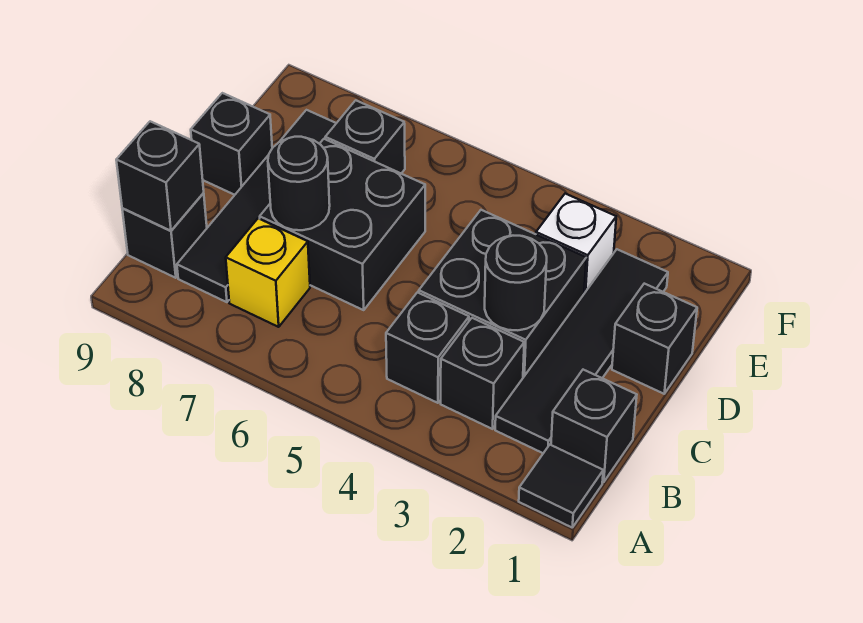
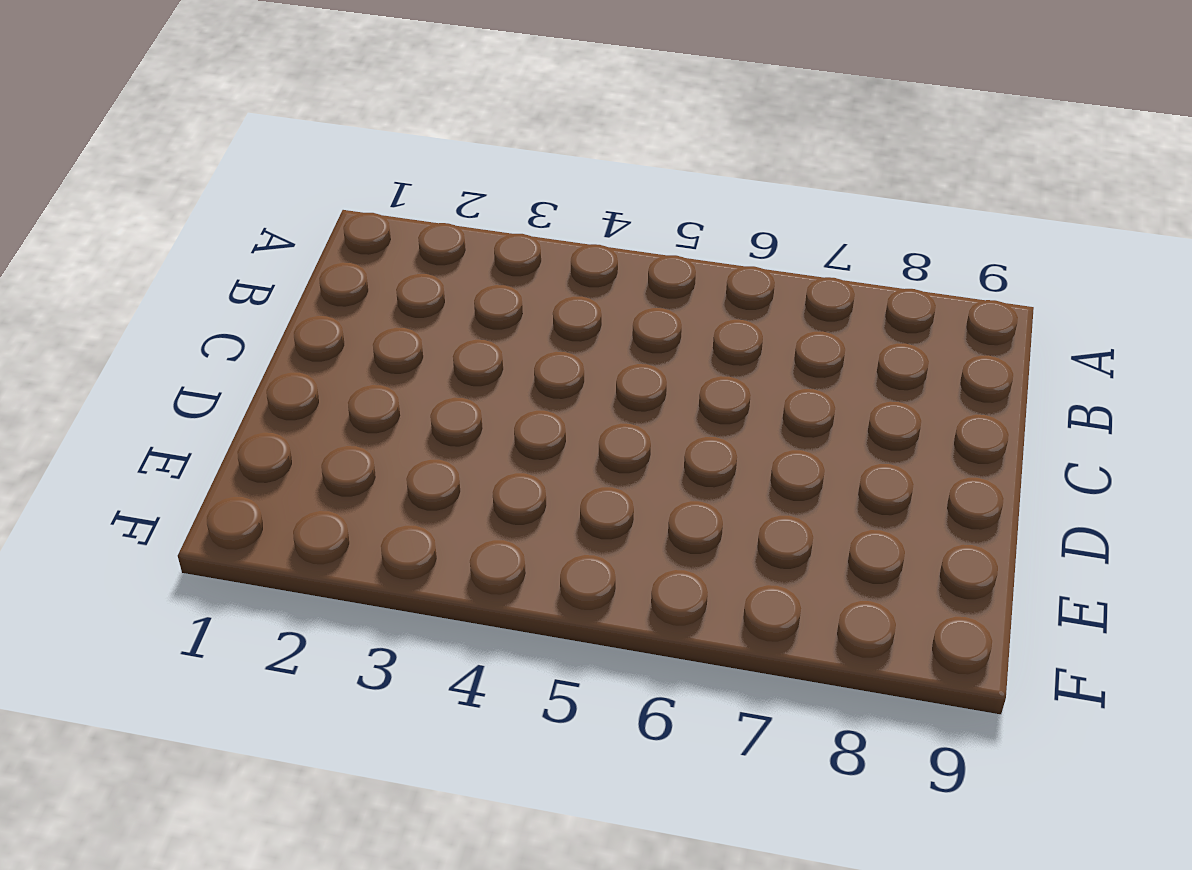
none -> black 1x1 tile [519,445,603,527]
none -> black 1x1 brick [551,370,637,482]
none -> black 1x4 tile [495,249,668,453]

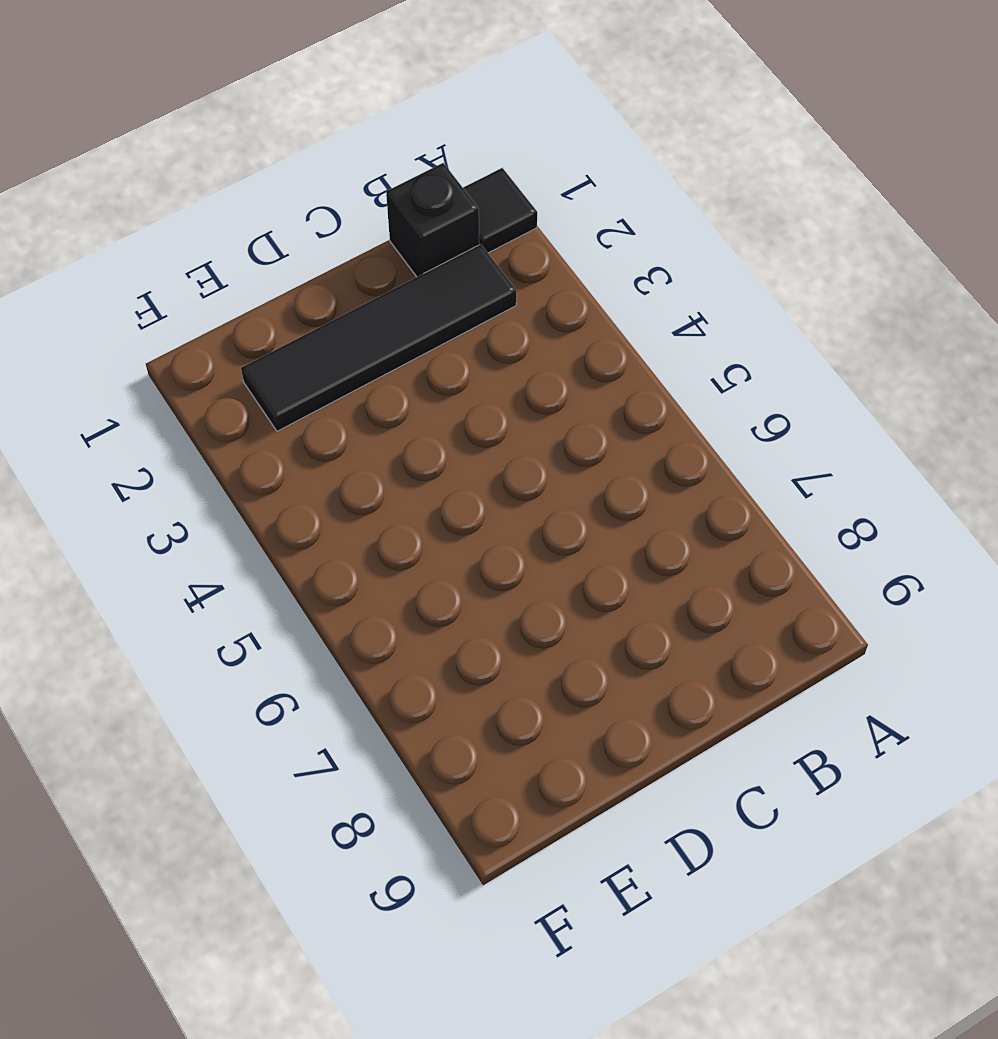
none -> black 1x1 brick [441,318,524,429]
none -> black 1x1 brick [386,292,469,403]
none -> yellow 1x1 brick [226,218,310,327]

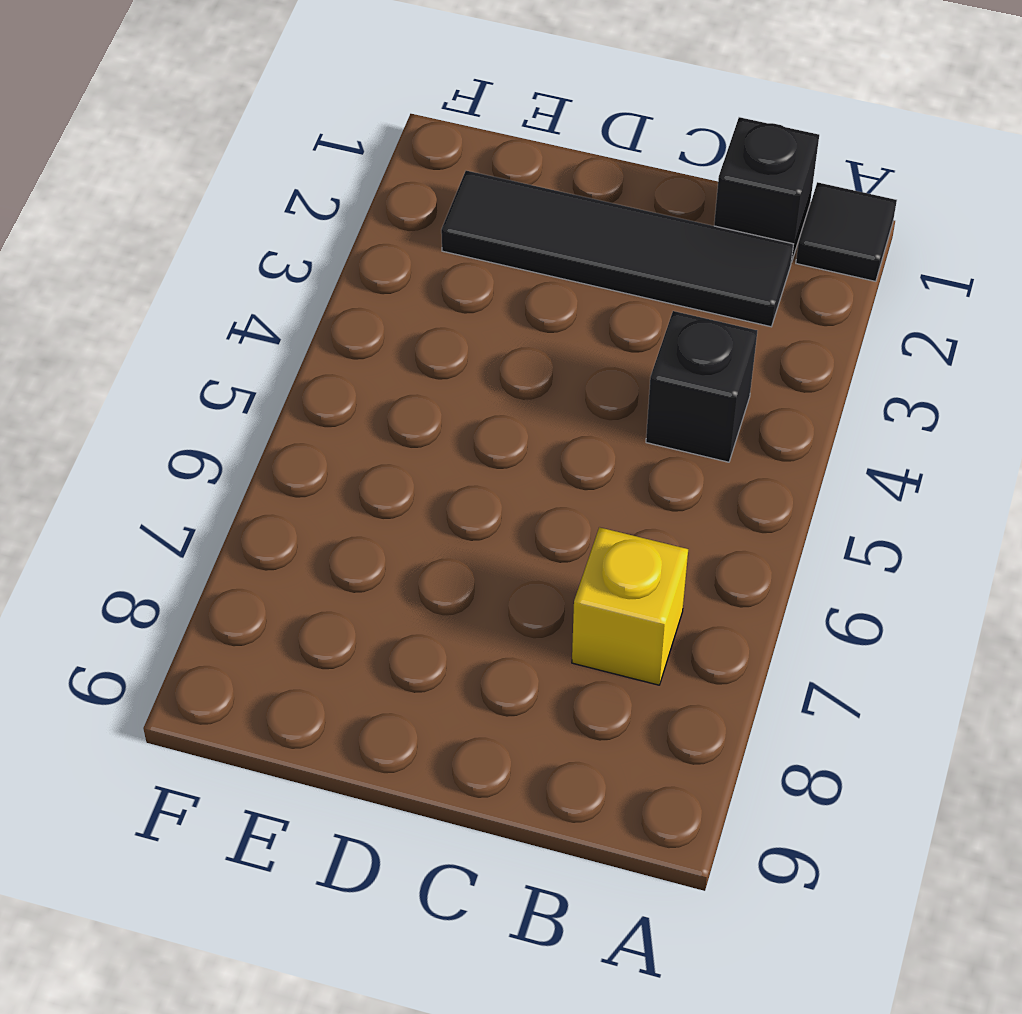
none -> black 1x1 brick [441,318,524,429]
none -> black 1x4 tile [177,110,336,302]
none -> black 1x1 brick [122,193,207,278]

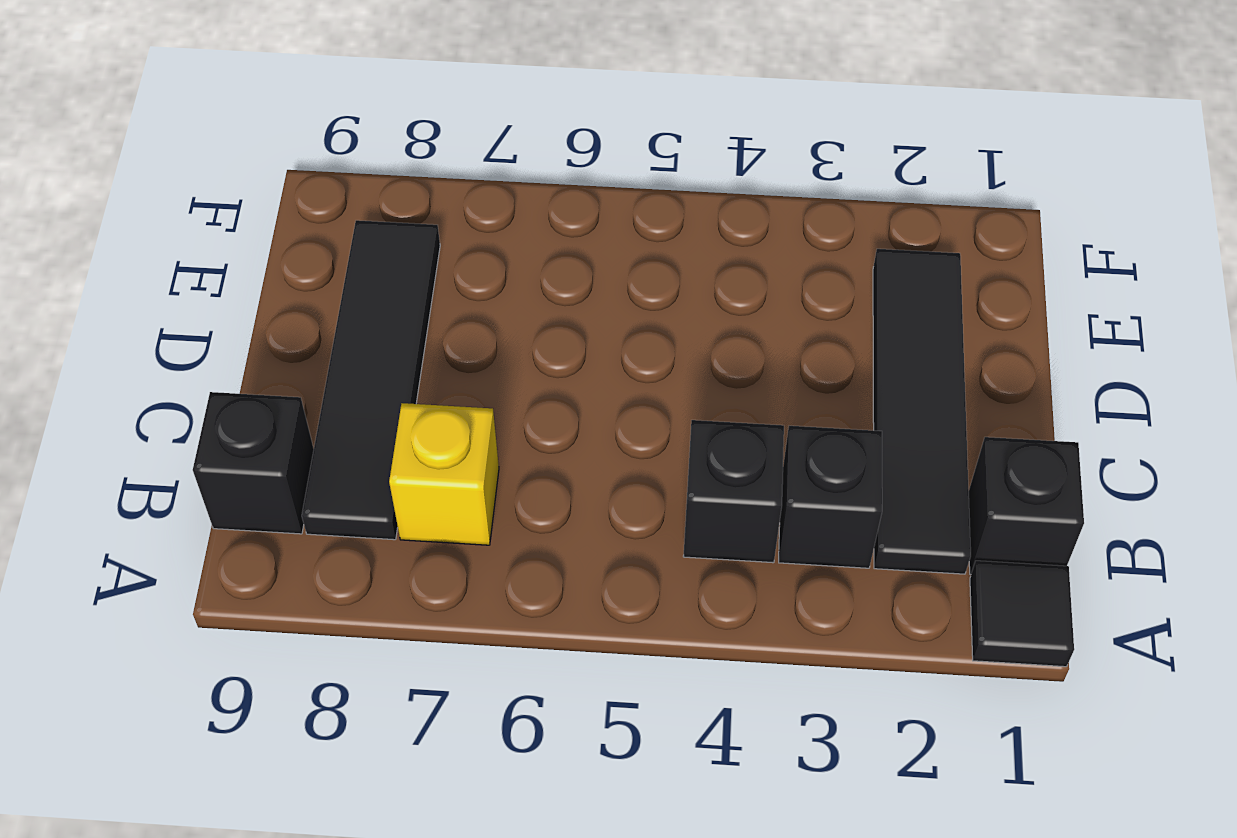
none -> black 2x2 brick [419,210,586,377]
none -> black 2x2 brick [260,139,425,310]
none -> black 1x1 brick [612,284,697,394]

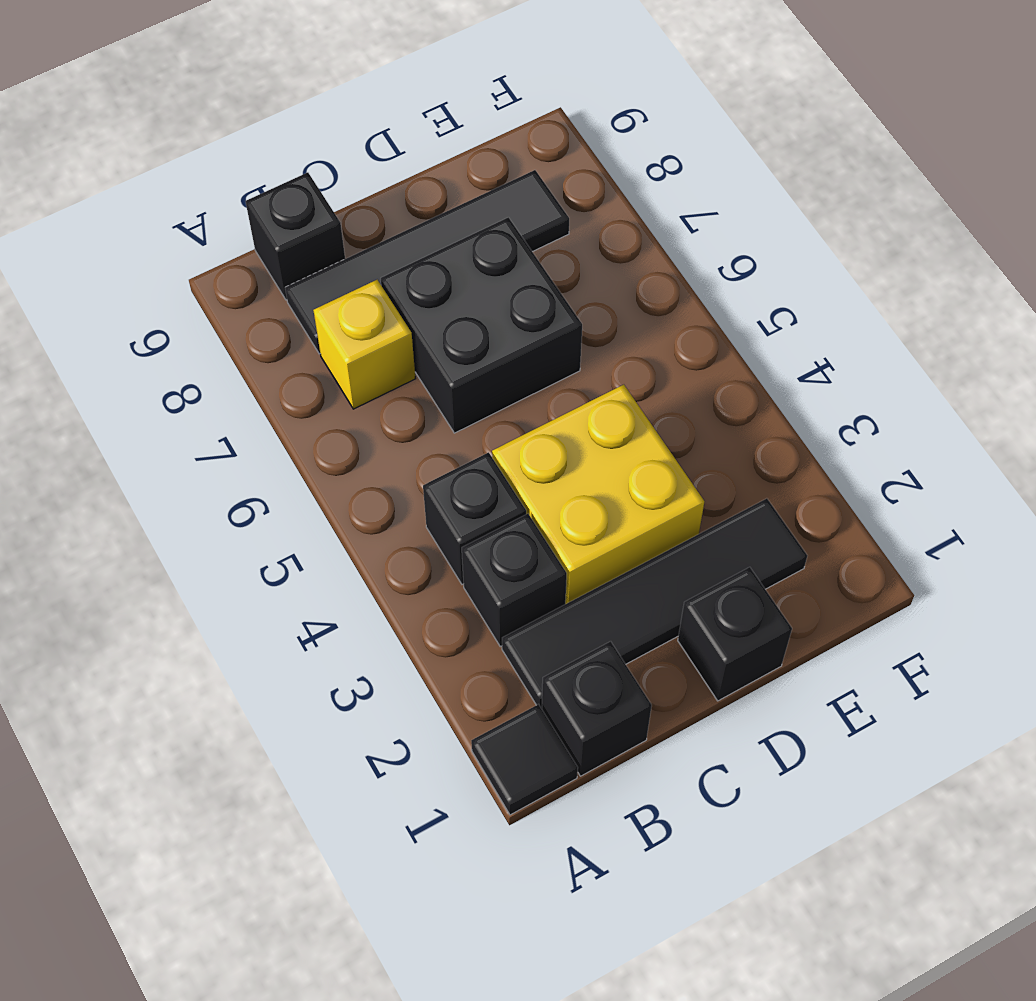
yellow 2x2 brick [492,385,704,604] -> black 2x2 brick [419,210,586,377]
none -> black 1x1 brick [191,93,272,195]
none -> white 1x1 brick [536,194,616,293]
none -> black 1x1 brick [325,100,405,173]

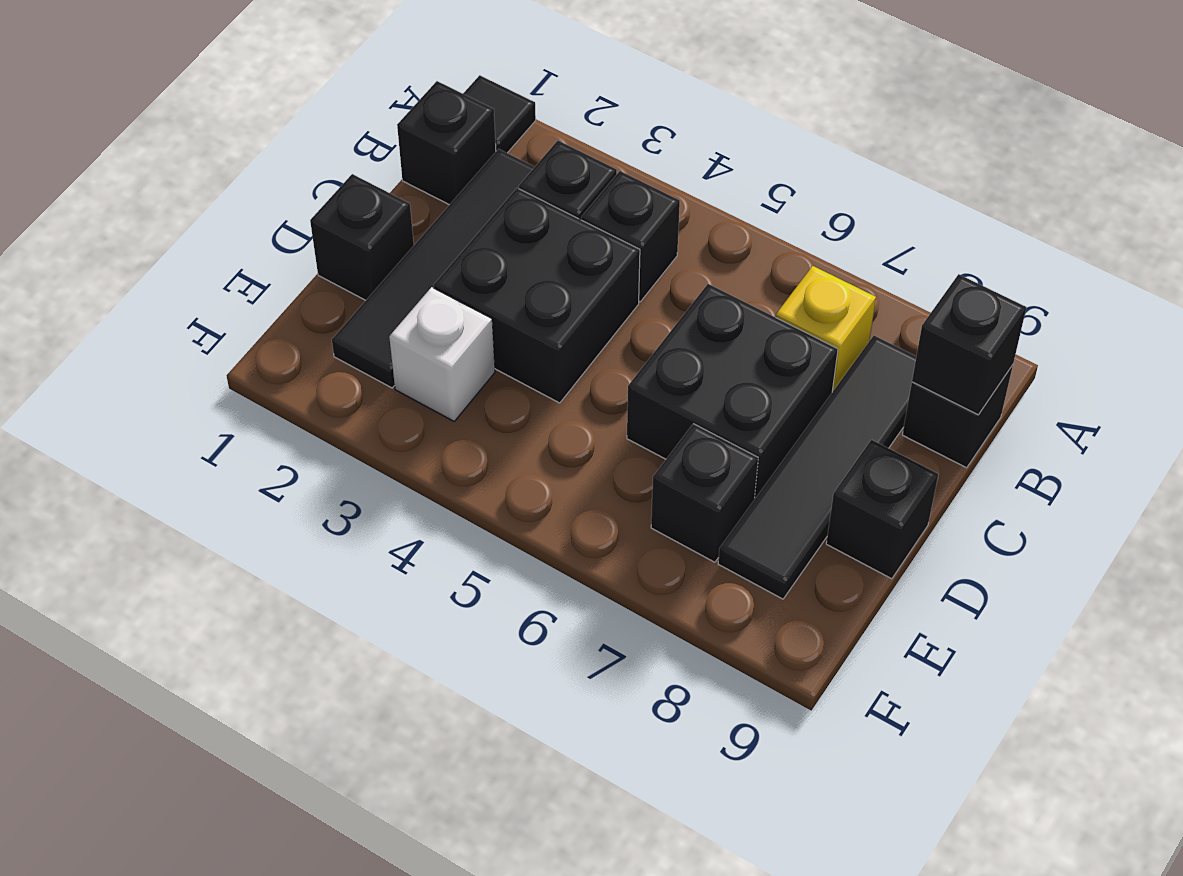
none -> black 1x1 round brick [485,236,547,330]
none -> black 1x1 round brick [268,137,330,230]

